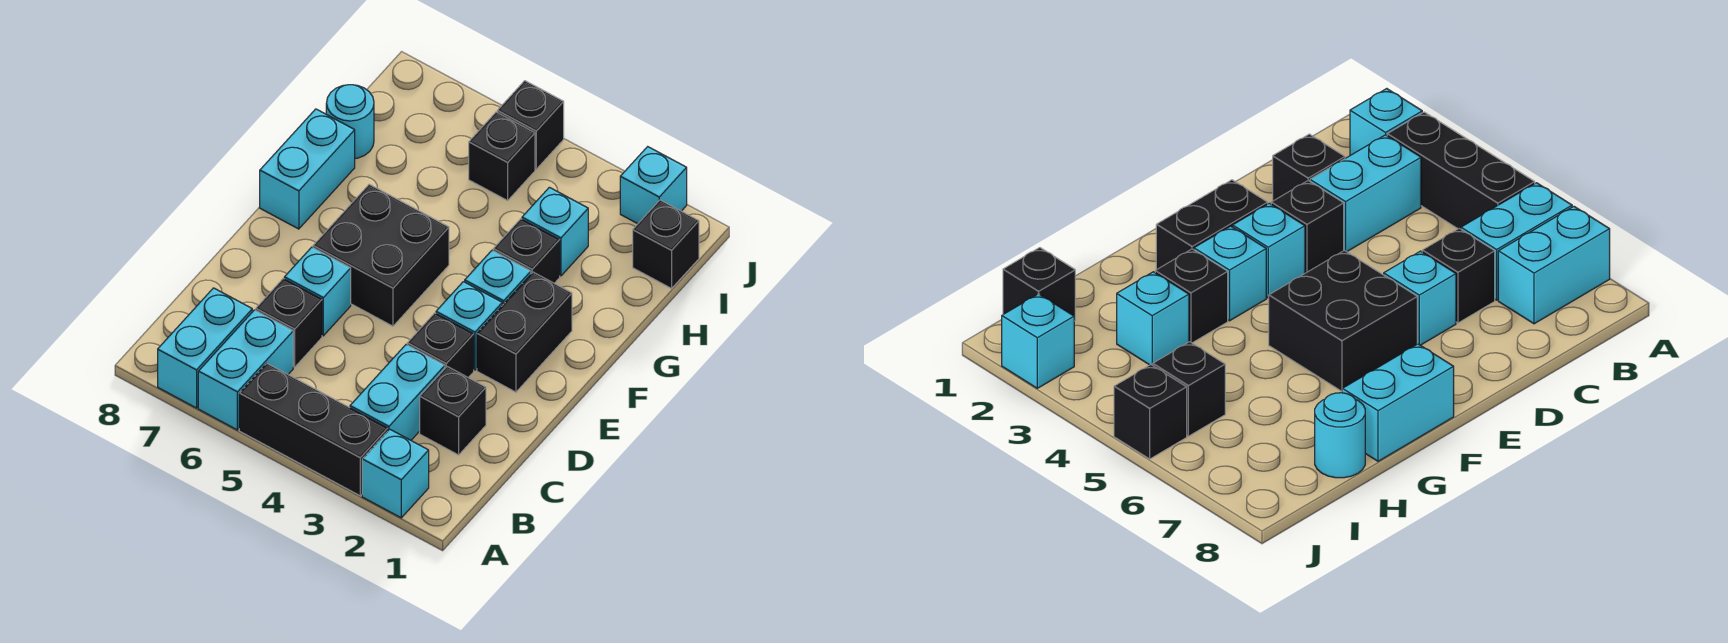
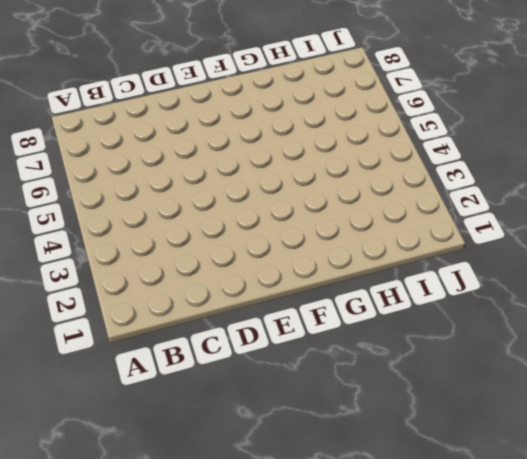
none -> cyan 1x1 brick [362,429,429,518]
none -> black 1x3 brick [239,363,388,496]
none -> cyan 1x2 brick [198,310,293,430]

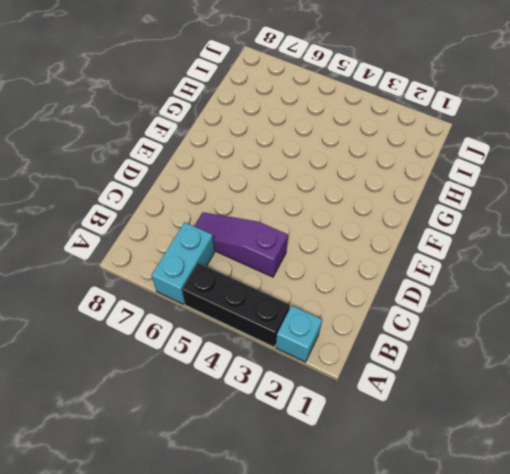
purple 1x3 slope [194,212,288,277] -> black 1x1 brick [256,279,322,367]
none -> cyan 1x2 brick [158,288,252,408]
none -> cyan 1x2 brick [350,345,445,440]
none -> black 1x1 brick [420,367,486,455]

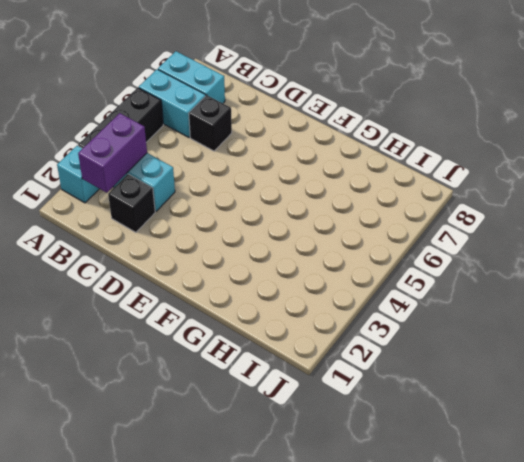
purple 1x2 brick [78,113,147,193] -> none
none -> black 1x1 brick [407,313,474,378]
none -> cyan 1x1 brick [284,247,351,336]
none -> black 1x2 brick [477,272,572,392]

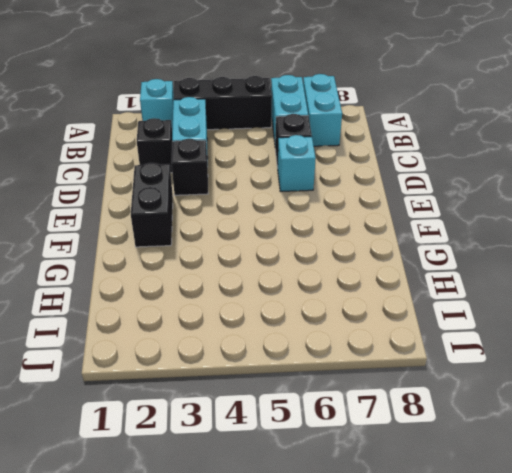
none -> cyan 1x1 brick [436,282,502,370]
none -> black 2x2 brick [313,184,449,326]
none -> cyan 1x1 brick [465,250,531,305]

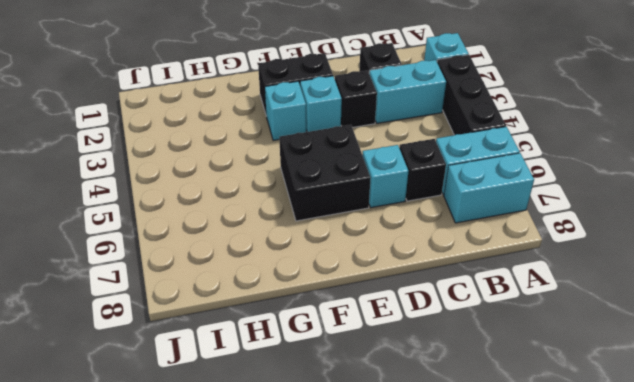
none -> cyan 1x2 brick [260,109,355,229]
none -> black 1x1 brick [493,219,560,283]
none -> cyan 1x1 brick [522,187,588,276]

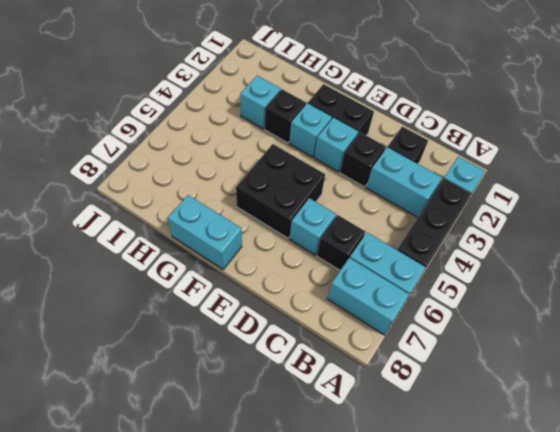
none -> cyan 1x1 round brick [326,85,374,159]
none -> black 1x1 brick [633,200,699,288]
none -> black 1x1 brick [469,112,535,201]

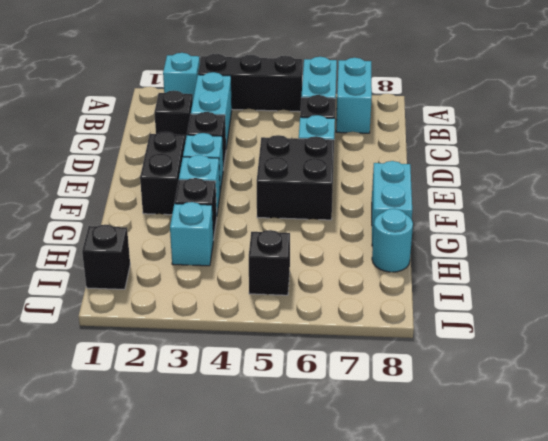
none -> cyan 1x1 brick [620,147,687,224]
none -> black 1x1 brick [497,81,564,169]

